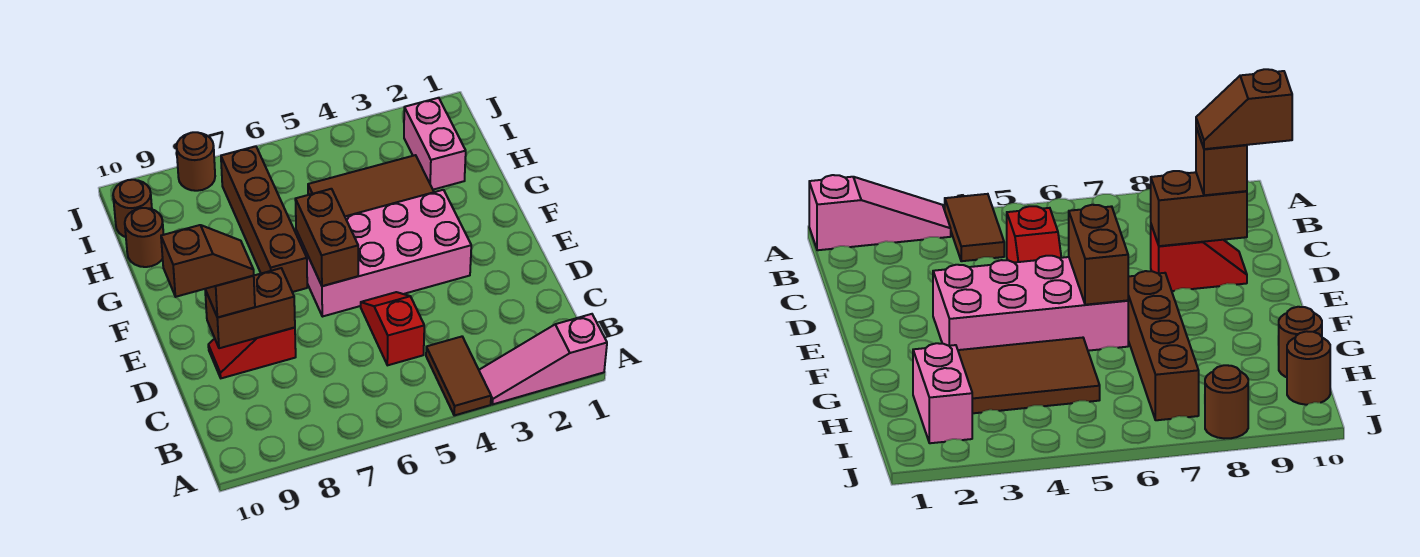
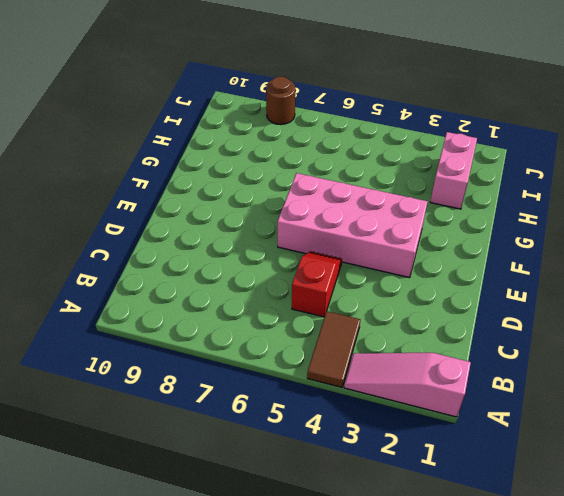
none -> red 1x2 slope [208,328,296,378]
none -> brown 1x4 brick [221,146,307,292]
none -> brown 2x3 tile [308,155,434,216]

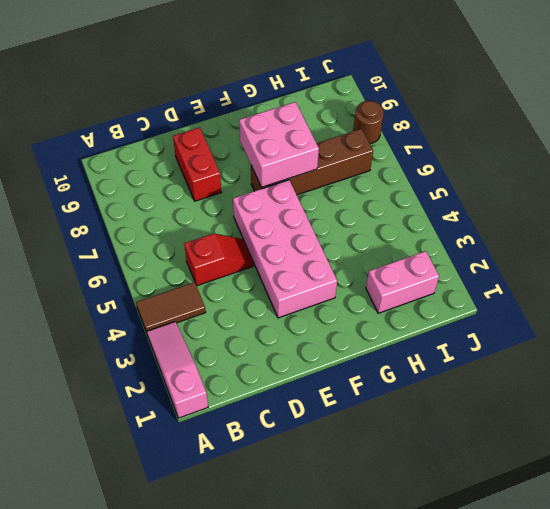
red 1x2 brick [173,127,221,201] -> red 1x2 slope [208,328,296,378]
pink 2x2 brick [239,102,319,187] -> none
none -> brown 2x3 tile [308,155,434,216]
none -> brown 1x1 round brick [125,208,164,267]
none -> brown 1x1 round brick [113,180,152,237]

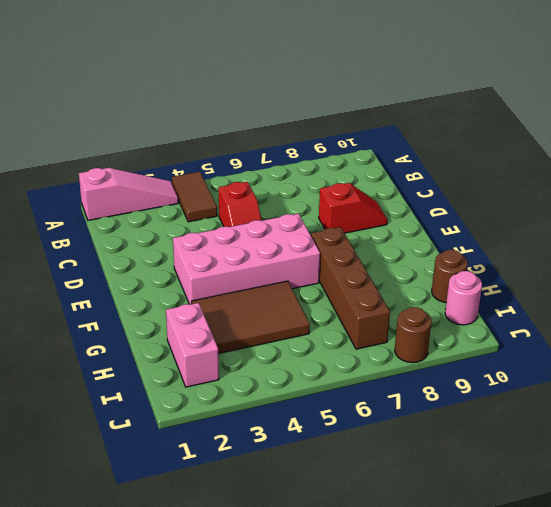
pink 1x1 round brick [445,271,482,325] -> brown 1x1 round brick [113,180,152,237]
none -> brown 1x2 brick [205,268,295,348]
none -> brown 1x2 brick [295,189,358,286]
none -> brown 1x1 brick [205,276,255,318]

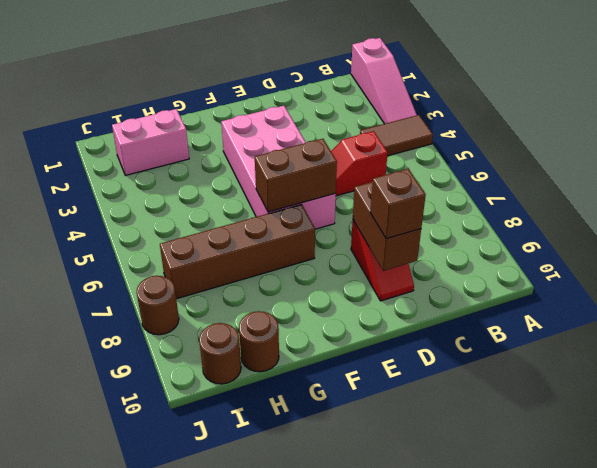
none -> brown 2x3 tile [308,155,434,216]
none -> brown 1x2 slope [161,225,254,297]

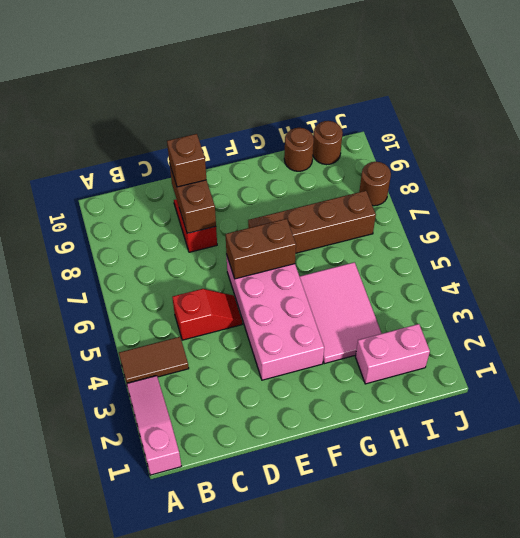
pink 2x3 tile [300,262,382,364] -> brown 2x3 tile [308,155,434,216]
none -> brown 1x2 slope [161,225,254,297]

